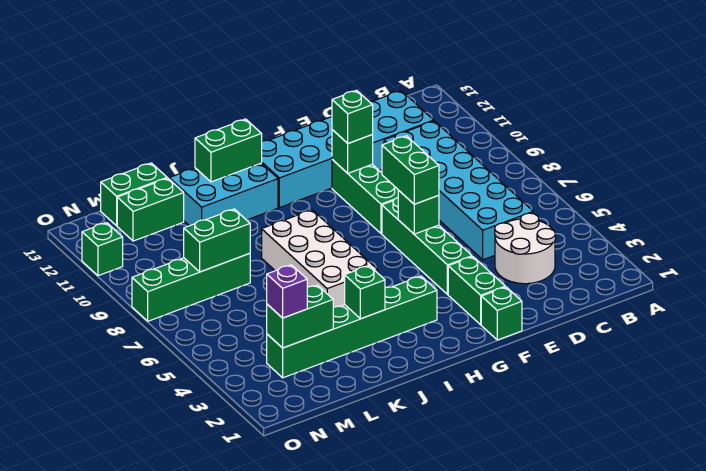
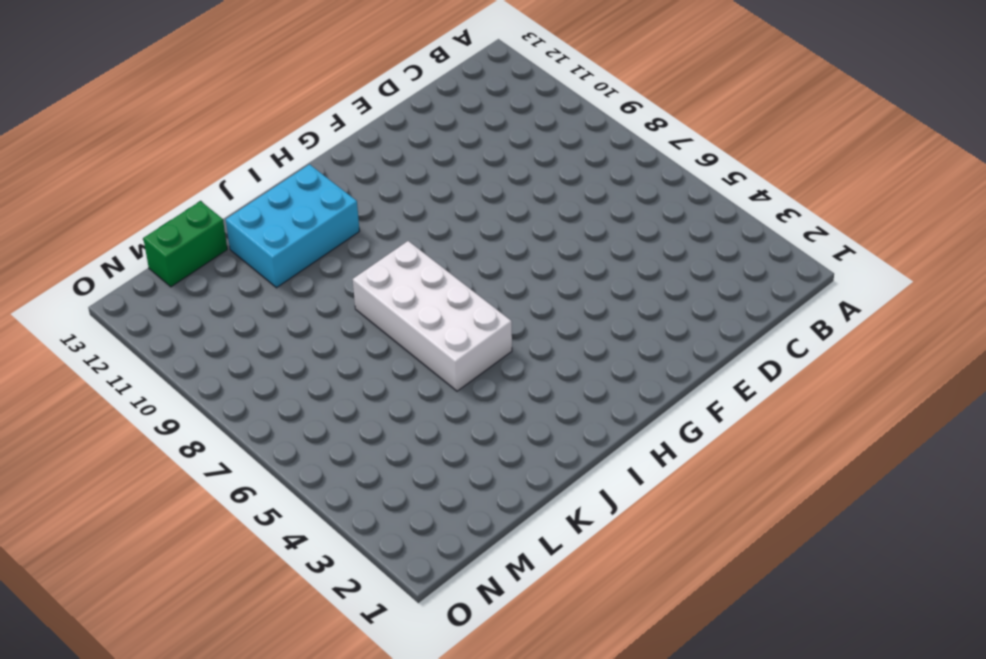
none -> white 2x2 round brick [495,213,556,284]
none -> cyan 2x6 brick [384,121,533,260]
none -> cyan 2x6 brick [262,91,434,208]

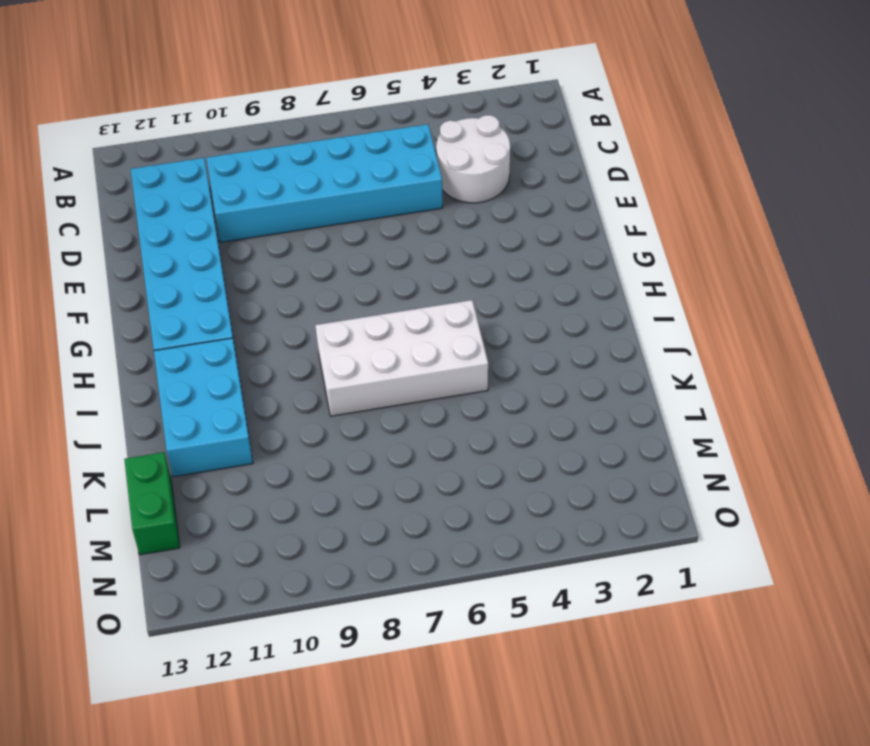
none -> green 1x1 brick [481,287,522,340]
none -> green 1x2 brick [448,257,505,325]
none -> green 1x4 brick [382,198,472,294]

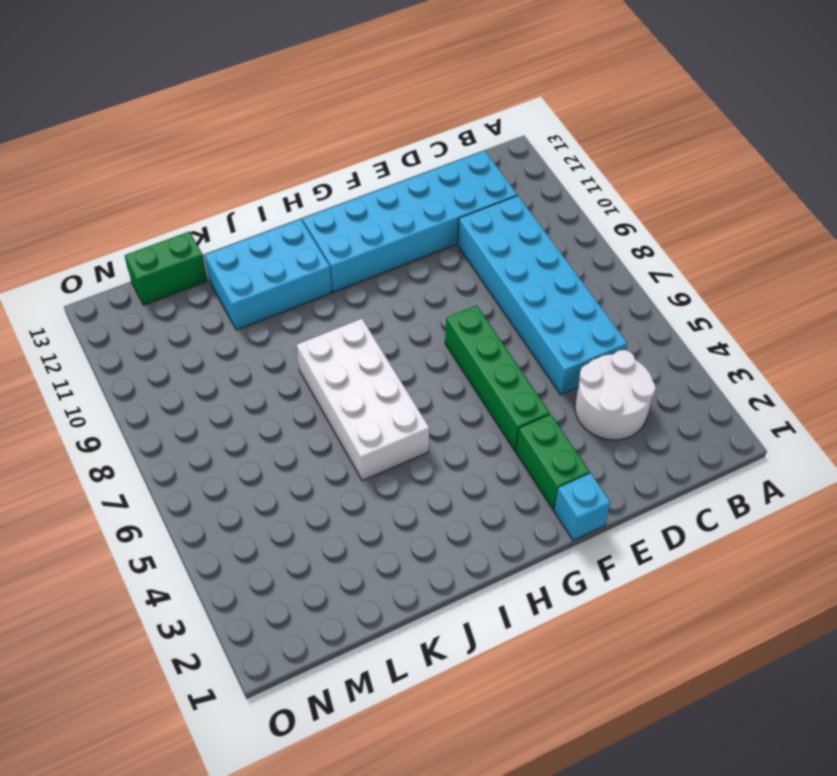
cyan 1x1 brick [554,473,611,540] -> green 1x1 brick [481,287,522,340]
none -> green 1x3 brick [332,160,399,234]
none -> green 1x6 brick [267,276,437,378]
none -> green 1x4 brick [132,253,250,321]

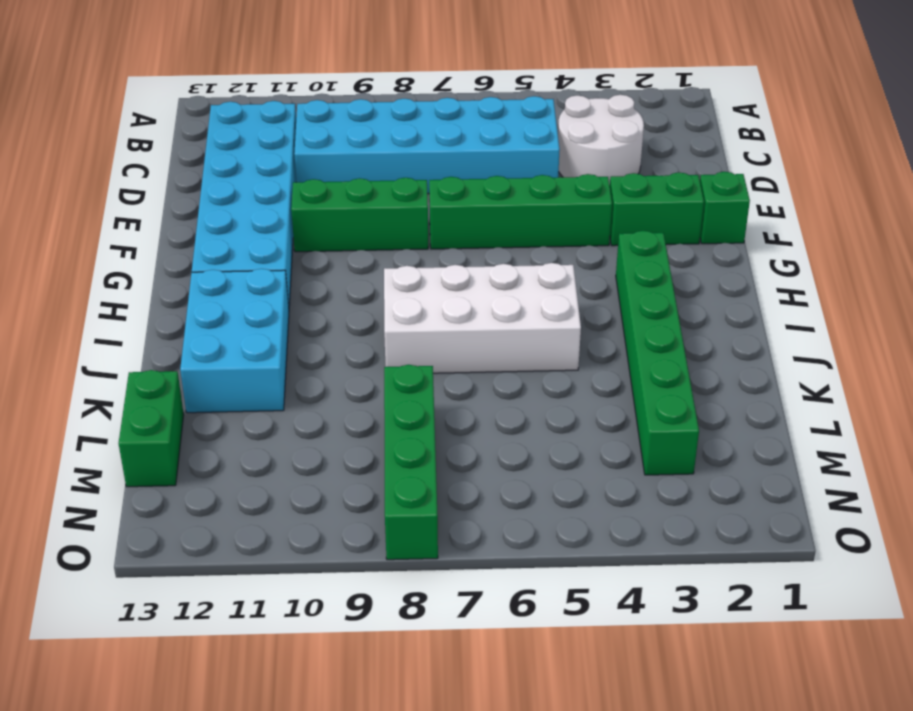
none -> green 1x2 brick [117,178,184,241]
none -> green 1x1 brick [82,223,123,276]
none -> green 1x1 brick [398,191,439,234]

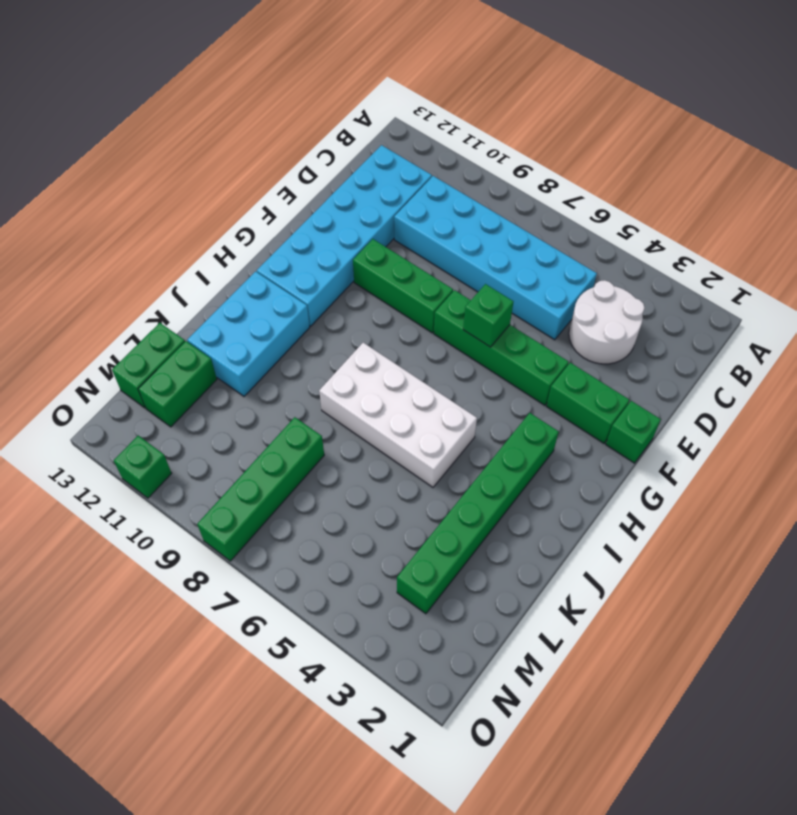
none -> green 1x1 brick [332,130,373,173]
none -> green 1x2 brick [195,119,262,182]
none -> green 1x1 brick [345,266,385,319]

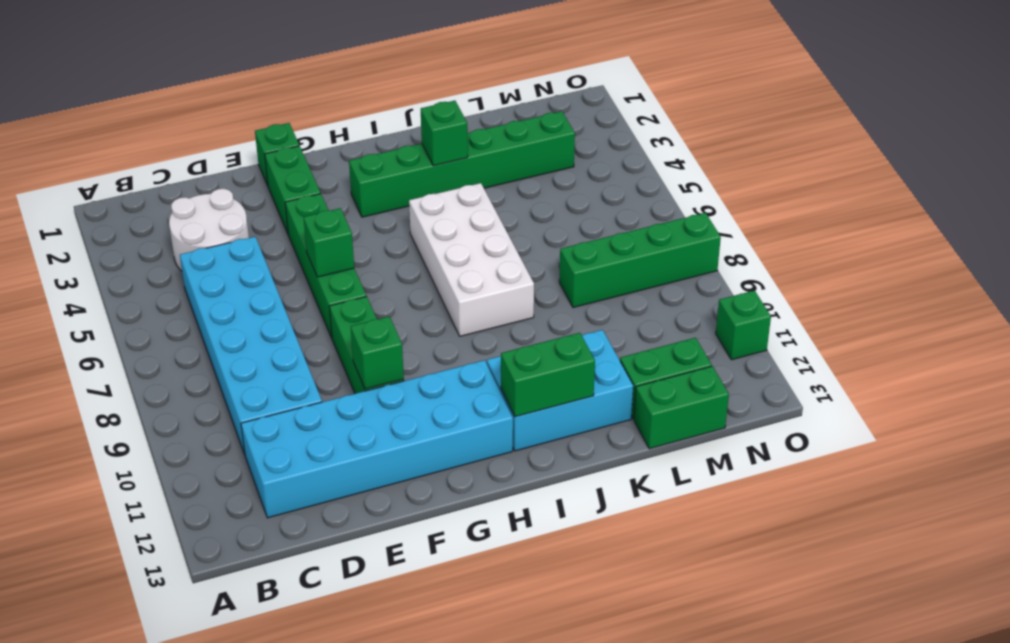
none -> green 1x2 brick [267,285,333,348]
none -> green 1x2 brick [184,209,250,272]
none -> green 1x2 brick [382,136,439,204]

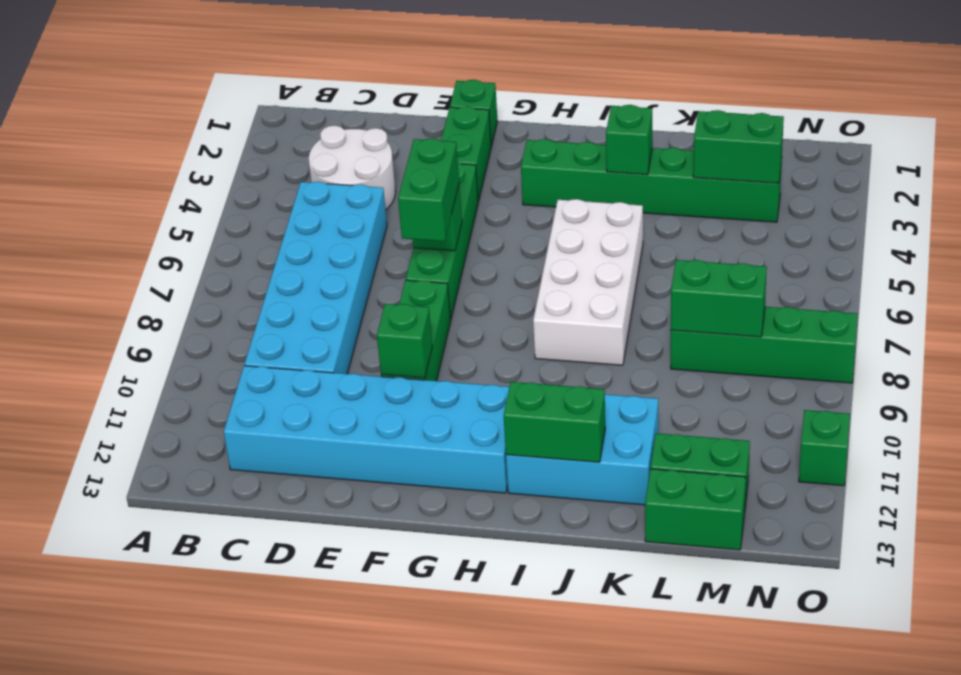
none -> green 1x1 brick [332,90,373,143]
none -> purple 1x1 brick [267,265,307,318]

